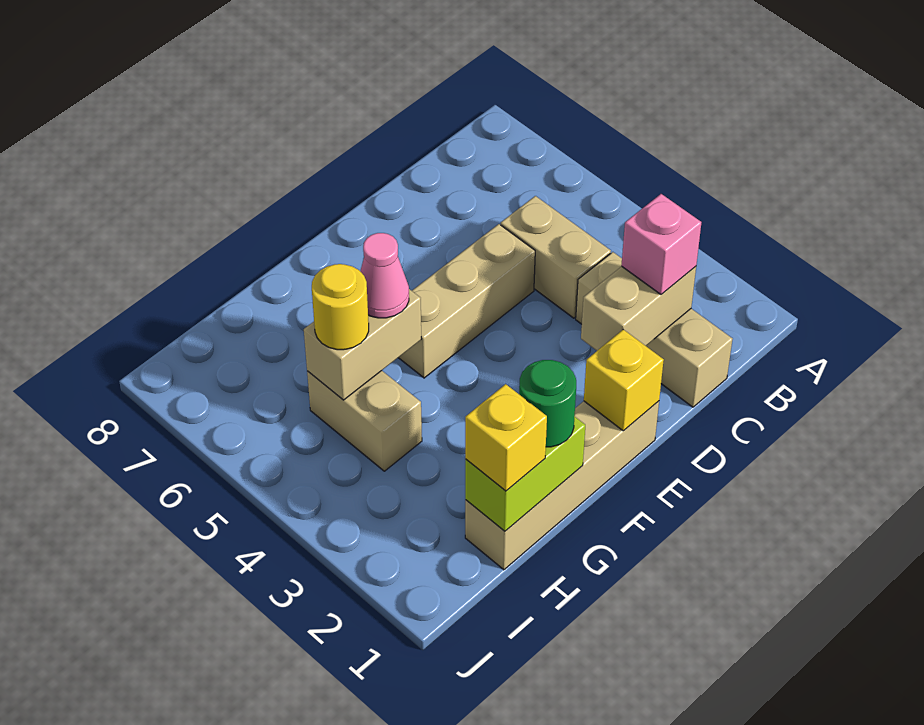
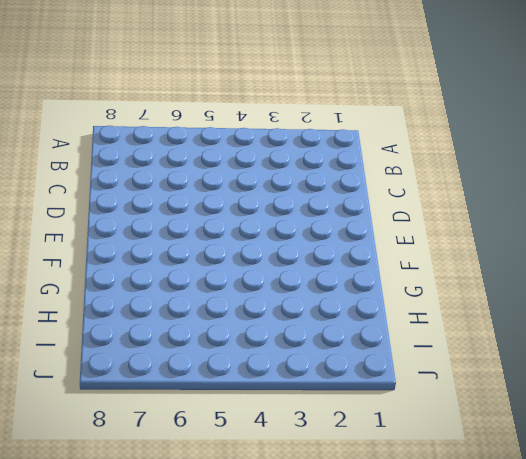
none -> tan 1x3 brick [576,252,733,407]
none -> tan 1x2 brick [501,196,611,318]
none -> tan 1x3 brick [398,224,535,378]

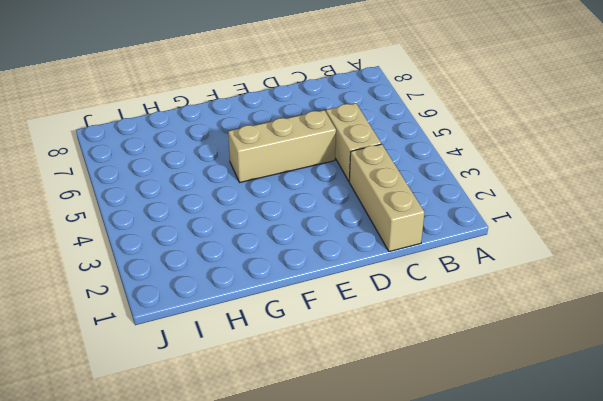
none -> tan 1x4 brick [465,401,659,570]
none -> tan 1x2 brick [307,371,422,471]
none -> tan 1x2 brick [581,266,696,350]

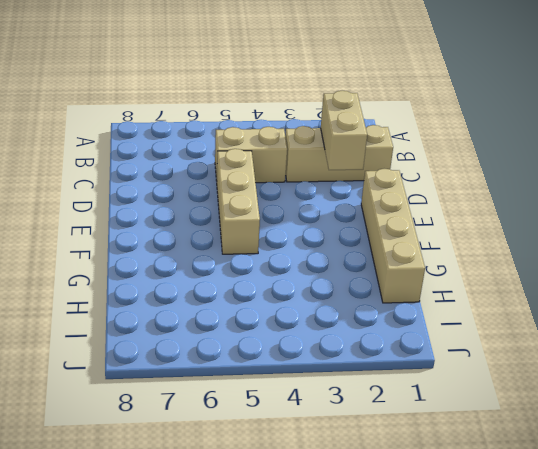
none -> tan 1x2 brick [307,371,422,471]
none -> yellow 1x1 brick [584,330,664,431]
none -> lime 1x2 brick [465,417,585,531]

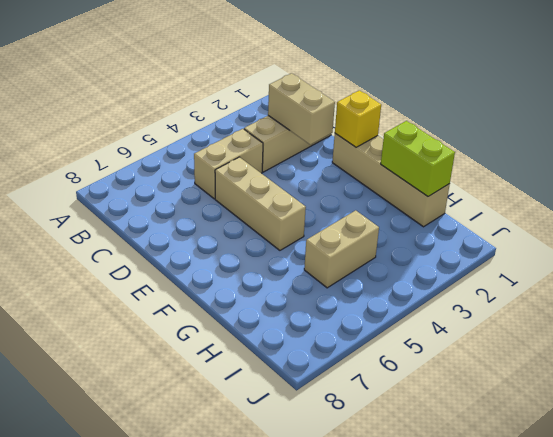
none -> tan 1x2 brick [304,289,421,400]
none -> pink 1x1 brick [621,194,701,294]
none -> green 1x1 round brick [519,360,576,447]

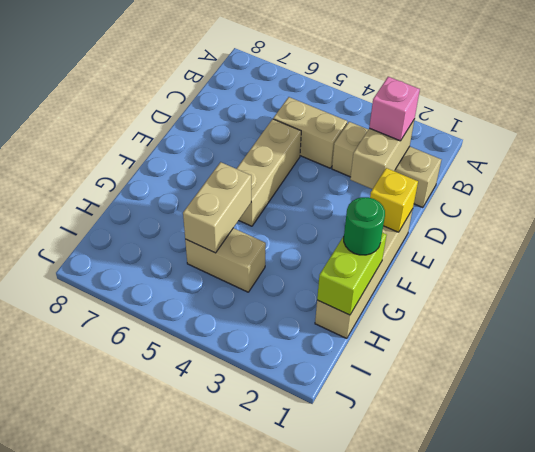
none -> pink 1x1 cone [360,233,409,318]
none -> yellow 1x1 brick [465,384,547,491]
none -> yellow 1x1 round brick [312,264,369,350]

